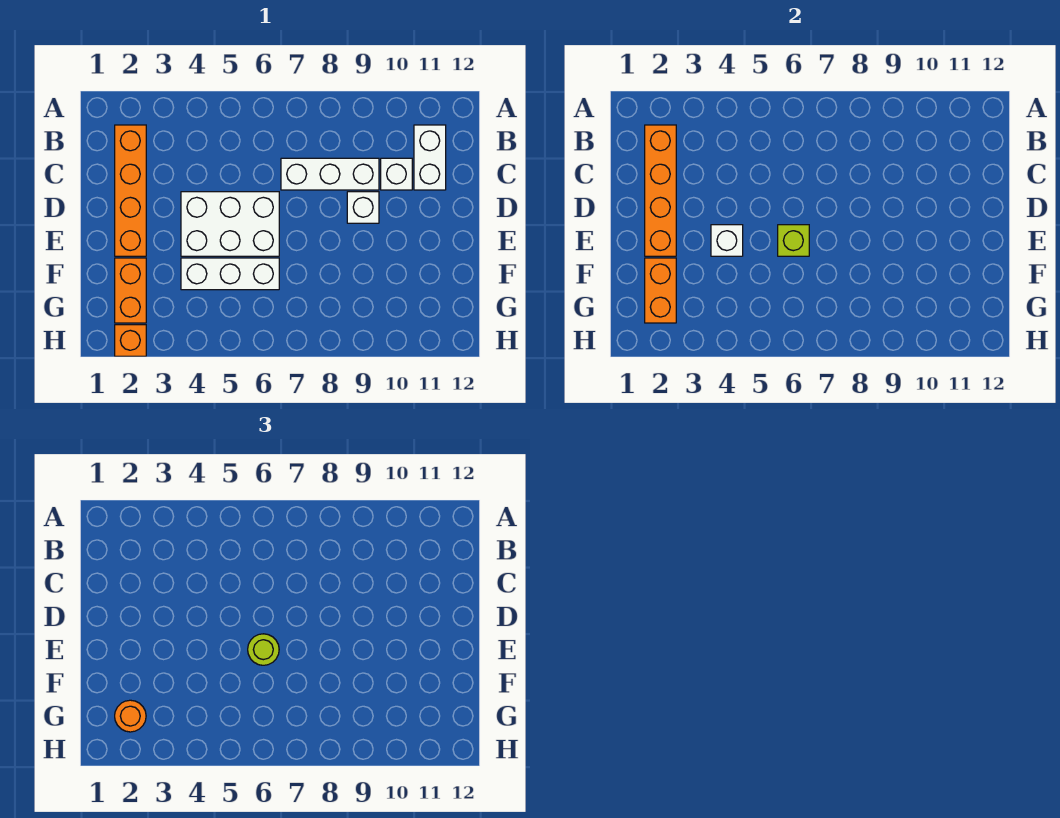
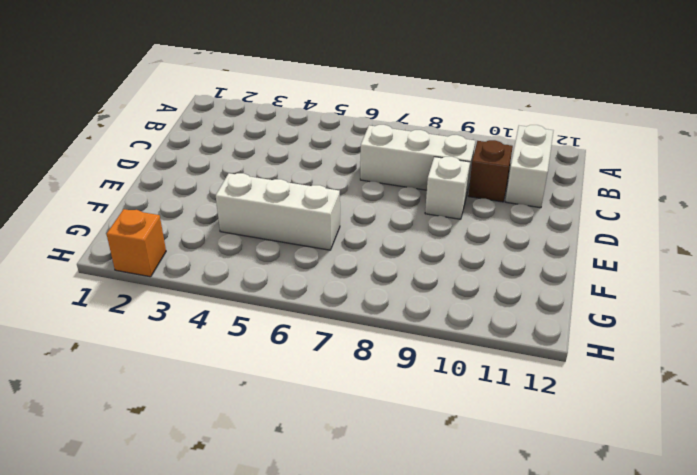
brown 1x1 brick [468,140,513,202] -> white 1x1 brick [381,158,412,190]
none -> orange 1x4 brick [115,125,146,256]
none -> white 2x3 brick [181,192,279,256]
none -> orange 1x2 brick [115,258,146,323]

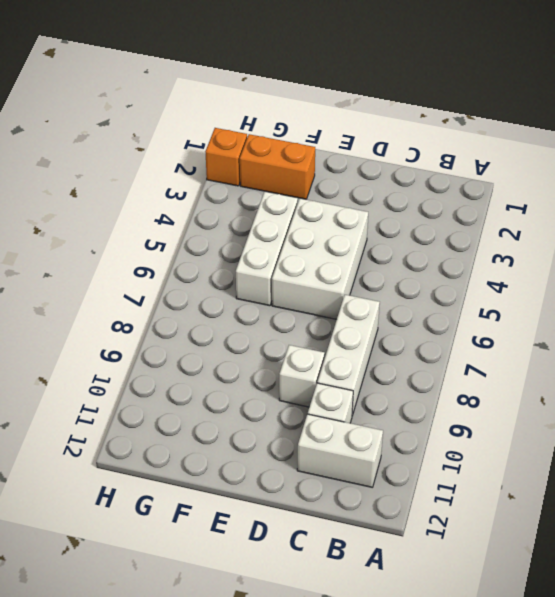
none -> orange 1x4 brick [115,125,146,256]
none -> orange 1x4 brick [645,125,676,256]
none -> white 1x1 brick [711,225,743,256]

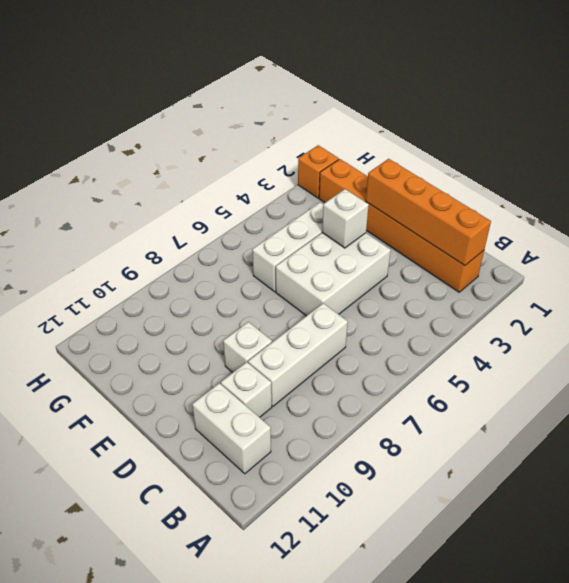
none -> lime 1x1 brick [778,225,809,256]
none -> orange 1x2 brick [645,258,676,323]
none -> lime 1x1 round brick [248,634,279,665]

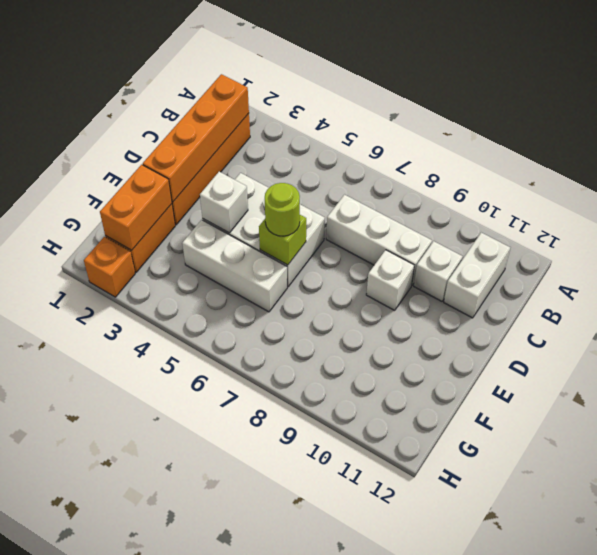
none -> orange 1x1 round brick [115,700,146,732]

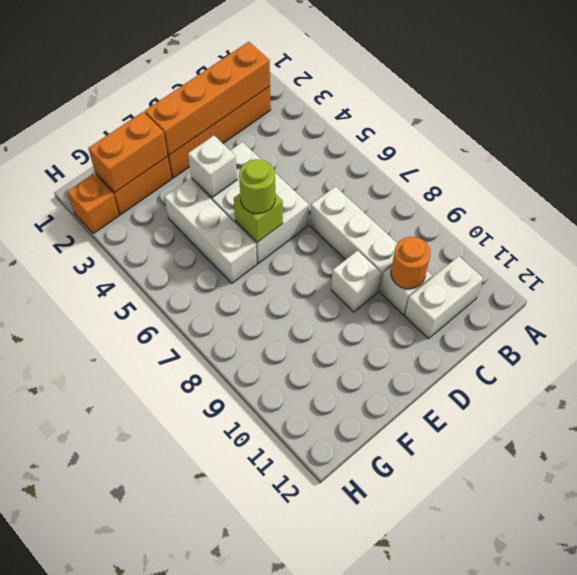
orange 1x1 round brick [391,237,430,289] -> orange 1x1 round brick moved to [115,700,146,732]

